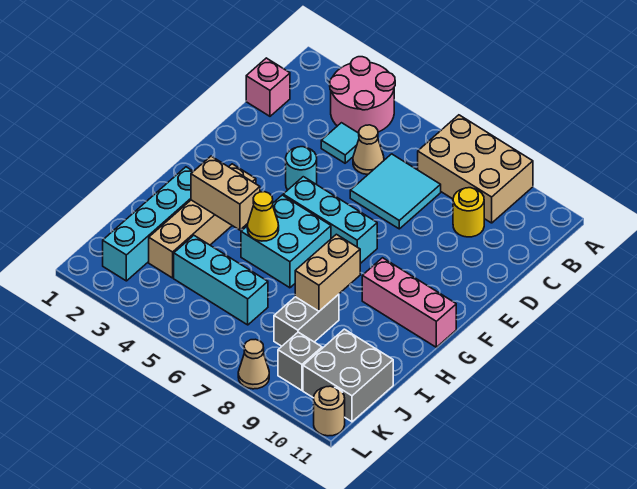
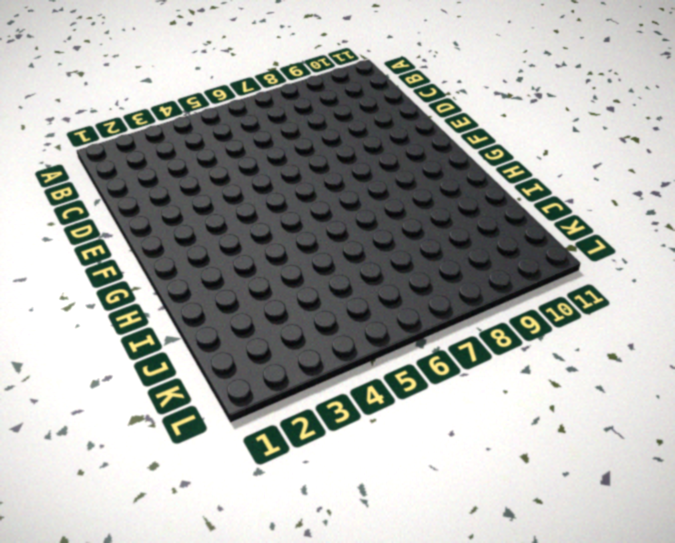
none -> pink 2x2 round brick [330,57,395,133]
none -> tan 2x3 brick [418,115,533,223]
none -> pink 1x1 brick [246,58,290,116]

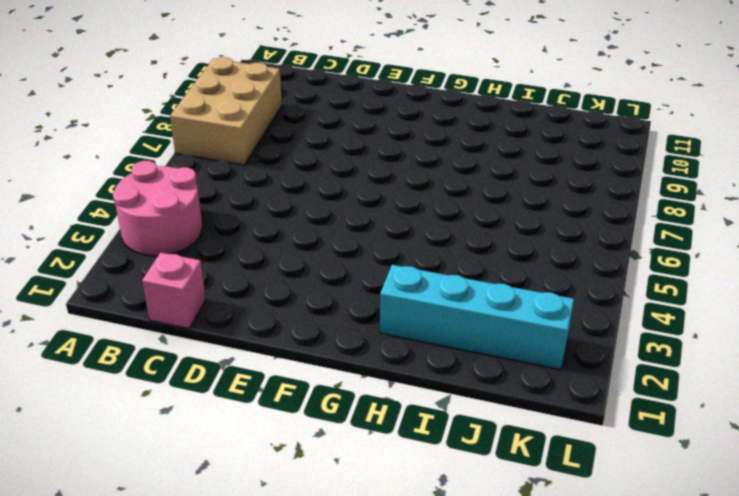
none -> cyan 1x1 tile [321,123,359,163]
none -> tan 1x1 cone [353,125,384,174]
none -> cyan 2x2 tile [350,154,441,229]

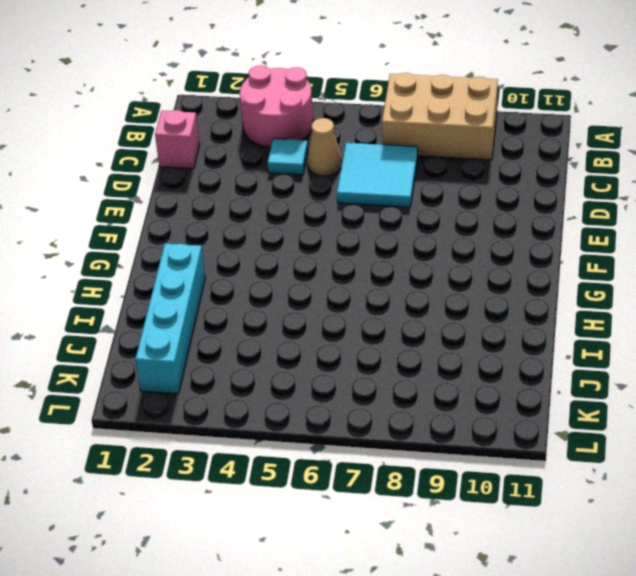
none -> yellow 1x1 round brick [453,188,484,237]
none -> cyan 1x1 round brick [286,147,317,190]
none -> cyan 1x3 brick [283,177,377,263]

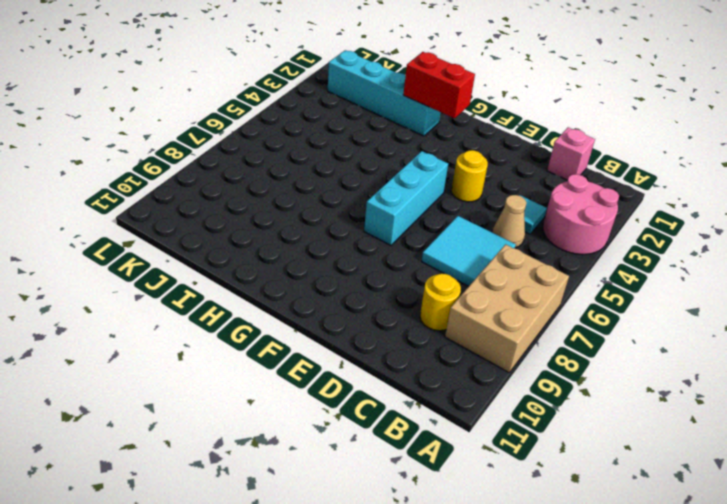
yellow 1x1 round brick [451,150,488,202] -> cyan 1x1 round brick [286,147,317,190]
red 1x2 brick [403,52,475,118] -> none
none -> tan 1x4 brick [149,164,256,278]
none -> cyan 2x2 brick [241,195,331,288]
none -> pink 1x3 brick [362,258,456,347]

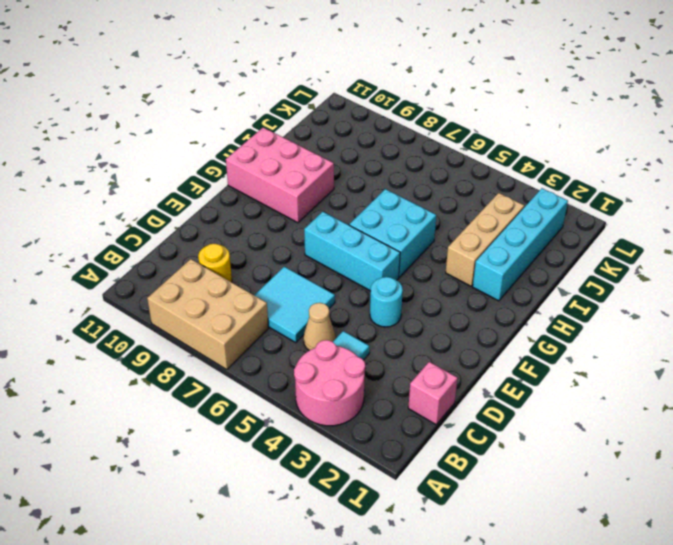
pink 2x3 brick [226,127,334,223] -> pink 1x3 brick [362,258,456,347]
tan 1x3 brick [446,193,524,286] -> tan 1x4 brick [149,164,256,278]
none -> grey 1x2 brick [274,294,339,346]
none -> cyan 1x3 brick [174,236,268,325]
none -> grey 2x2 brick [303,329,393,422]

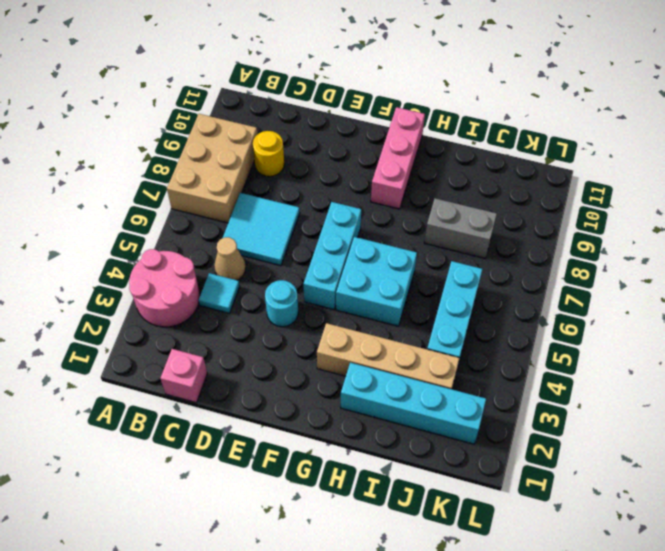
none -> grey 2x2 brick [303,329,393,422]
none -> grey 1x1 brick [278,332,322,390]
none -> tan 1x1 cone [238,339,269,389]

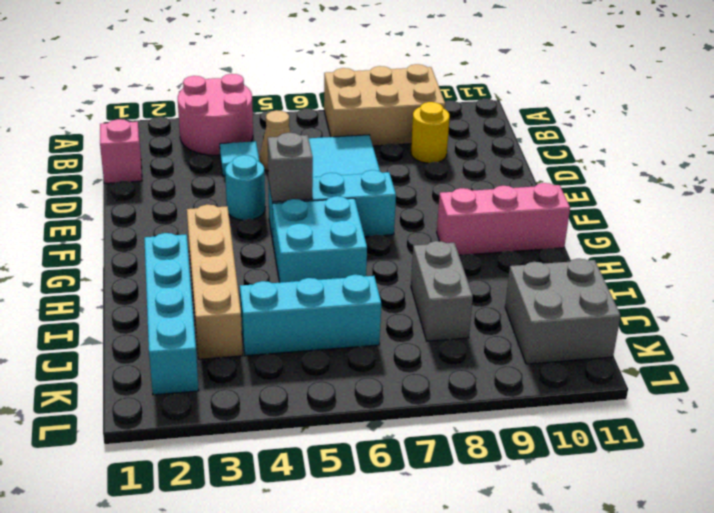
grey 1x1 brick [268,133,313,202] -> grey 1x1 brick moved to [278,332,322,390]
none -> tan 1x1 cone [238,339,269,389]
none -> tan 1x1 round brick [314,386,345,436]
none -> tan 1x2 brick [191,156,260,230]

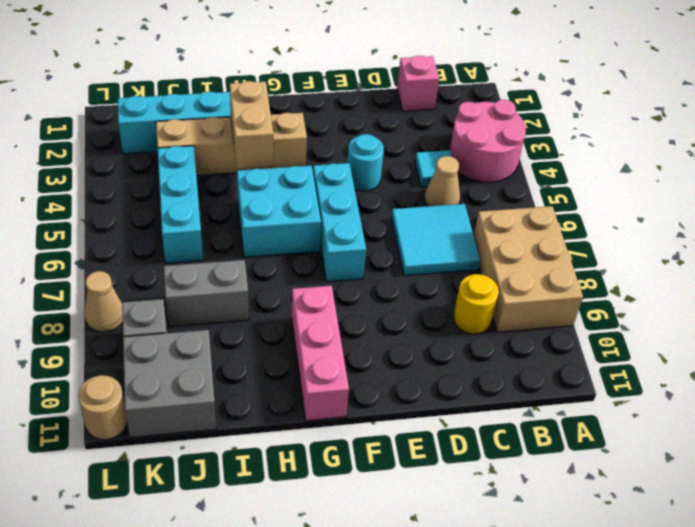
none -> yellow 1x1 cone [247,192,279,241]
none -> tan 1x2 brick [295,234,360,311]

